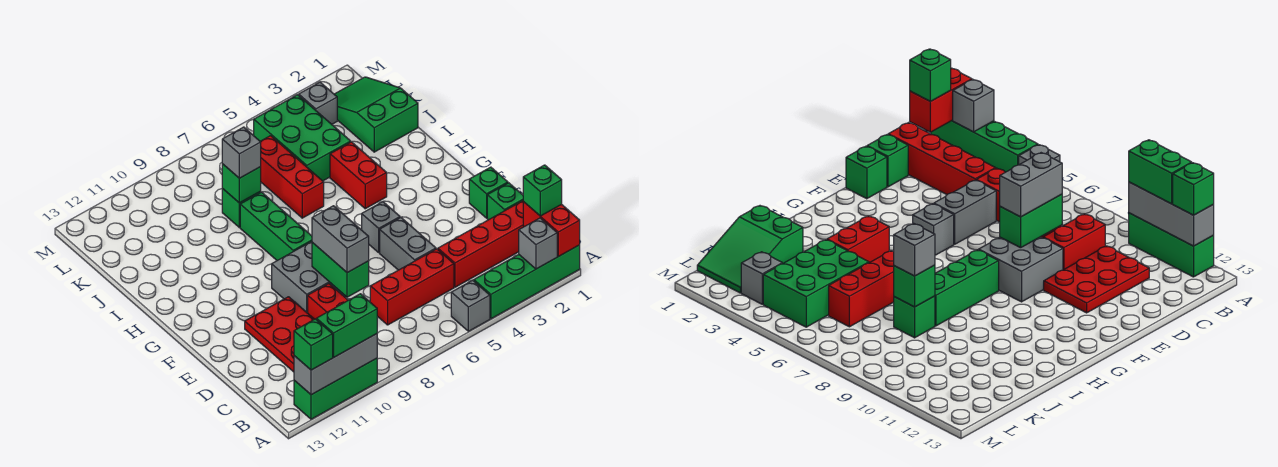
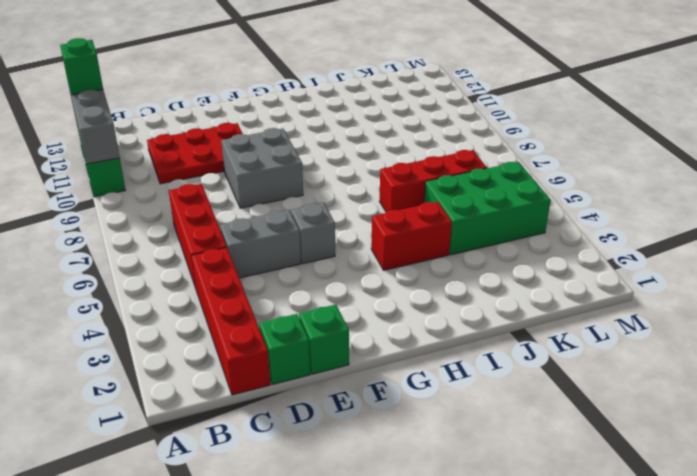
none -> green 1x4 brick [474,245,580,319]
none -> grey 1x1 brick [451,280,490,331]
none -> red 1x2 brick [308,284,348,319]

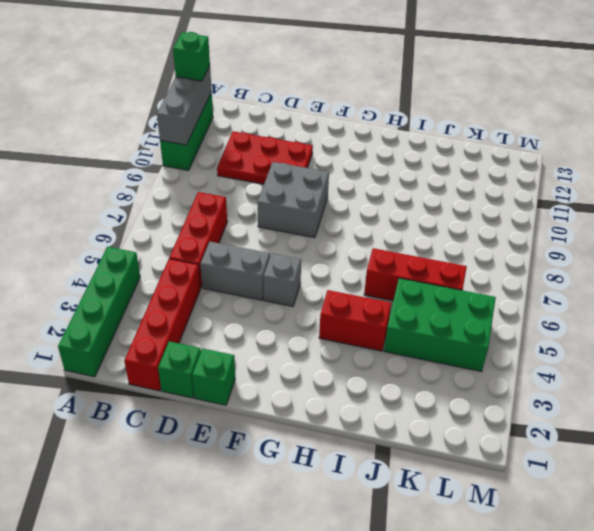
none -> grey 1x1 brick [451,280,490,331]
none -> red 1x2 brick [308,284,348,319]
none -> green 1x3 brick [240,192,312,261]

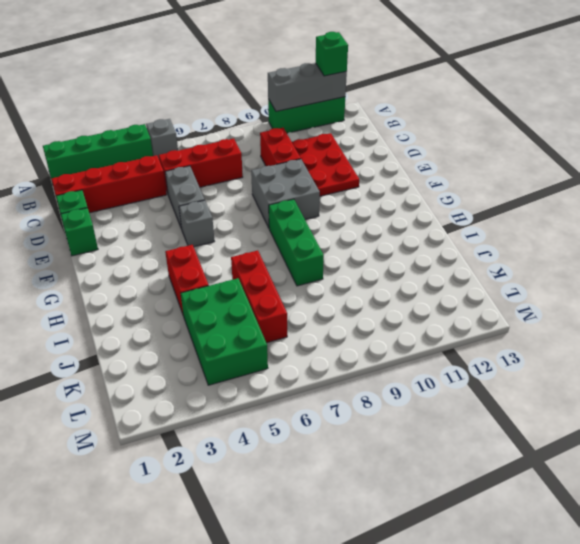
none -> green 2x3 slope [334,77,418,152]
none -> green 1x1 brick [222,189,261,227]
none -> grey 1x1 brick [299,82,337,124]

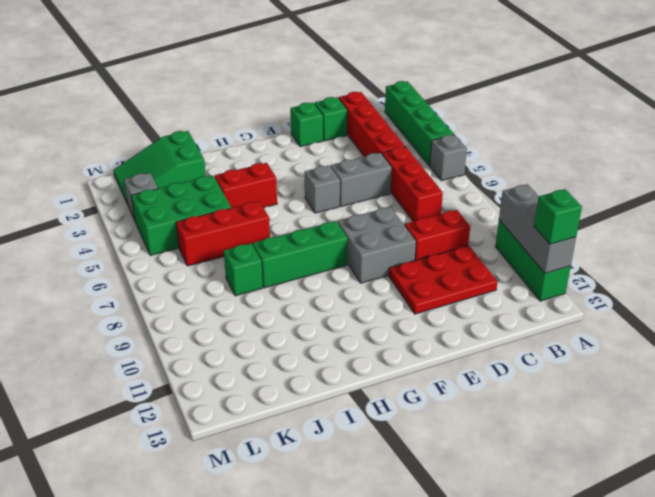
none -> red 1x2 brick [523,202,580,257]
none -> grey 1x1 brick [519,218,557,269]
none -> green 1x2 brick [312,243,369,297]

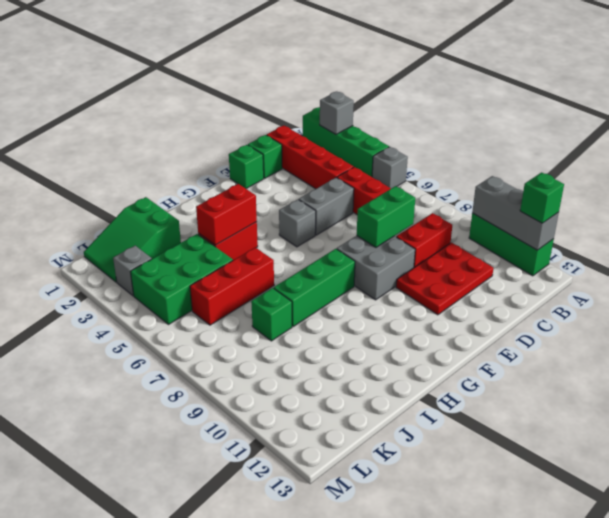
red 1x2 brick [196,184,257,245] -> red 1x2 brick moved to [523,202,580,257]
none -> green 1x1 brick [222,164,261,203]
none -> green 1x2 brick [316,294,377,357]
none -> green 1x1 brick [523,165,562,216]

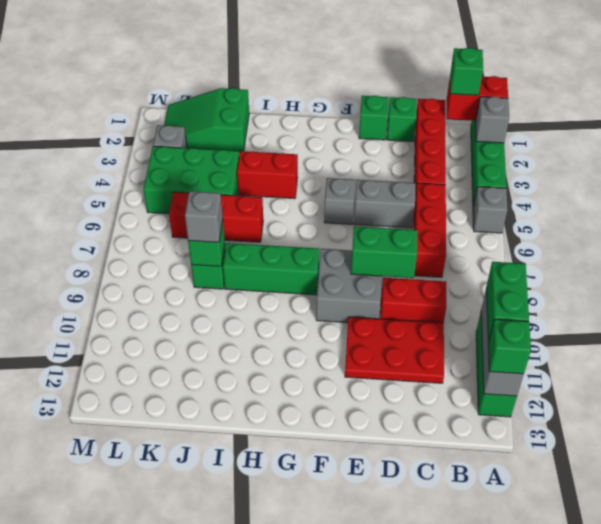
none -> grey 1x2 brick [312,206,369,273]

